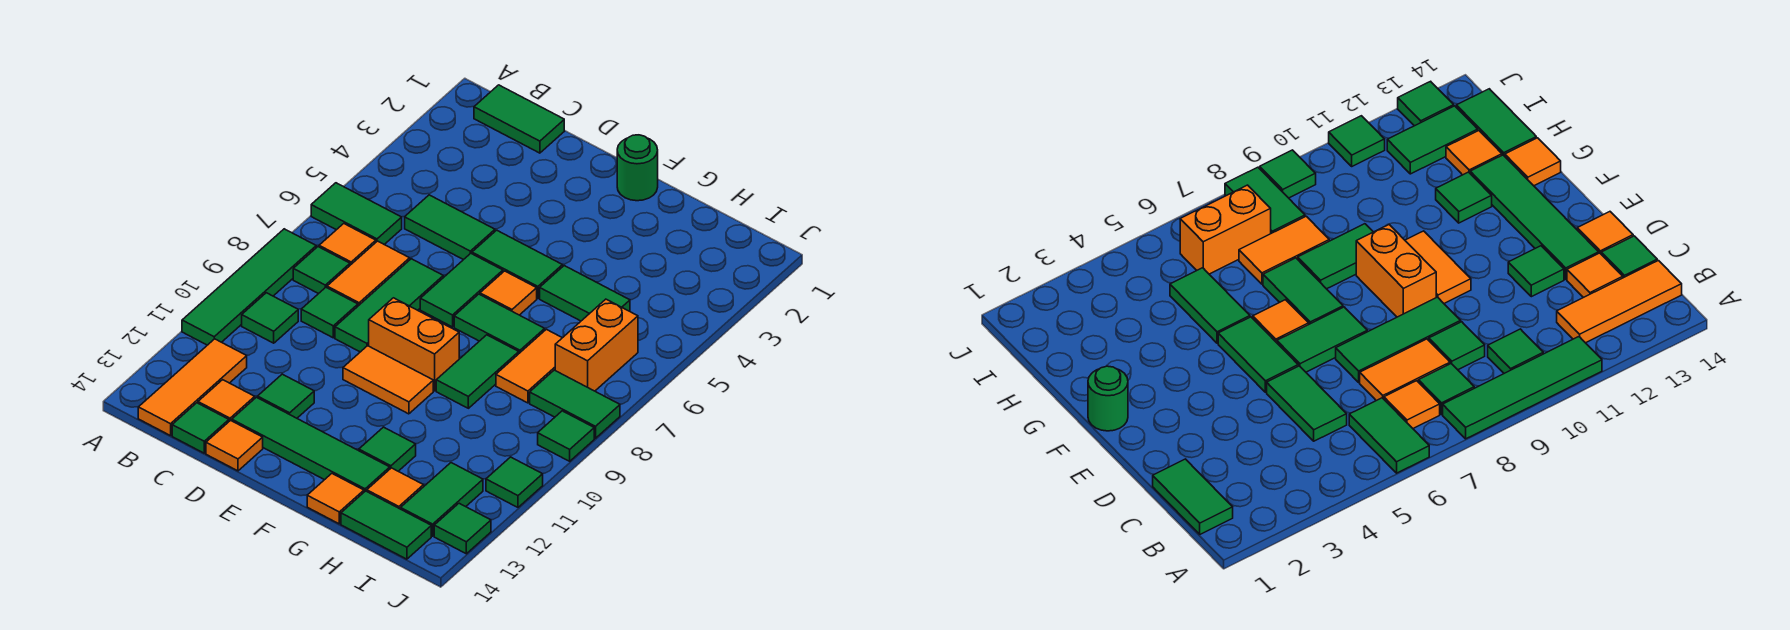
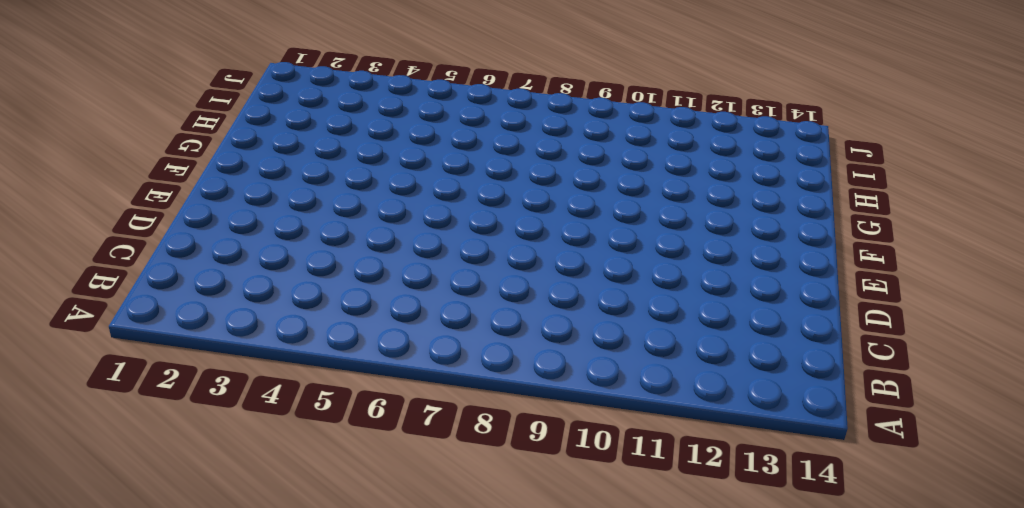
none -> green 1x2 tile [311,183,402,244]
none -> green 1x4 tile [182,229,316,345]
none -> green 1x2 tile [474,85,564,153]
none -> orange 1x1 tile [319,224,376,265]

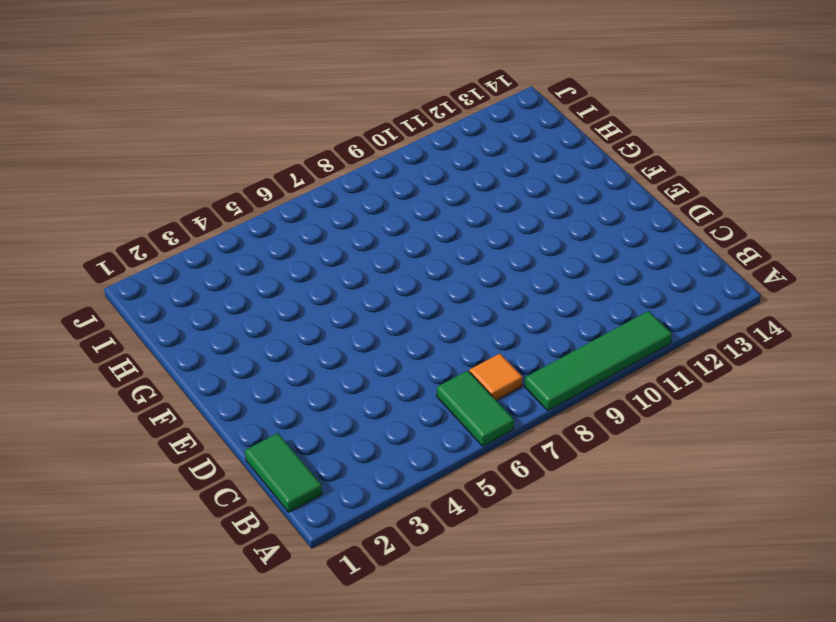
none -> green 1x1 tile [293,247,350,294]
none -> green 1x1 tile [242,293,298,343]
none -> orange 1x3 tile [138,339,247,436]
none -> green 1x2 tile [405,195,495,260]

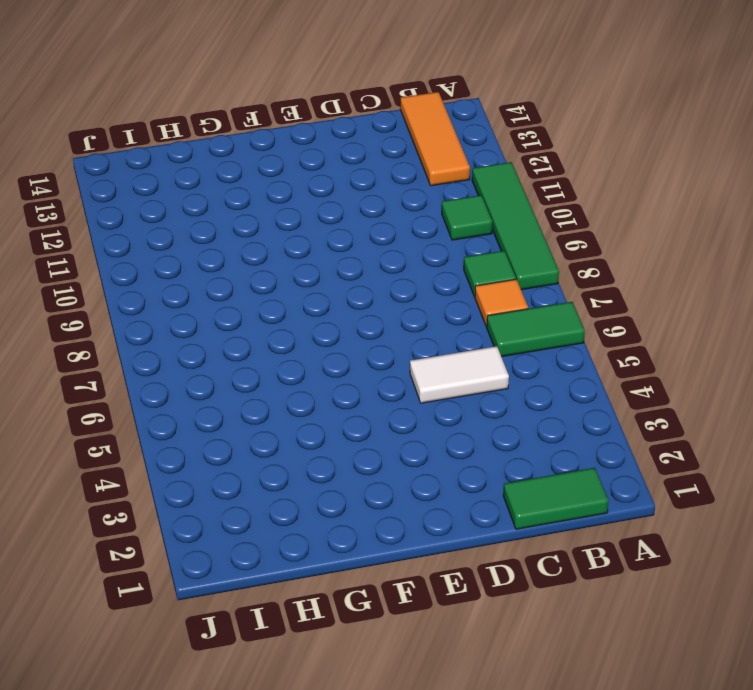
white 1x2 tile [410,346,509,403] -> green 1x2 tile [405,195,495,260]
none -> orange 1x2 tile [327,241,410,306]
none -> green 1x1 tile [301,287,358,338]
none -> orange 1x1 tile [198,380,255,421]
none -> green 1x1 tile [172,403,229,453]

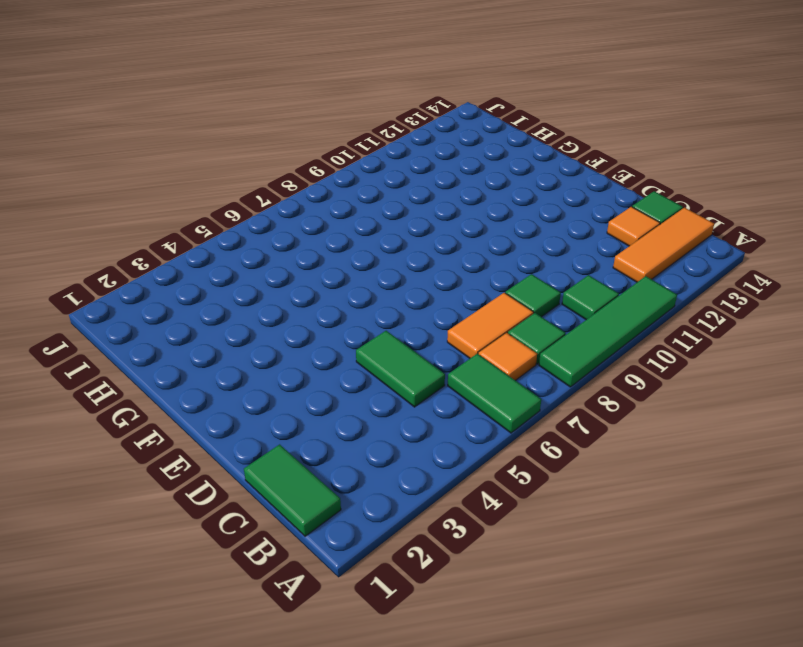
none -> green 1x3 tile [335,259,443,352]
none -> green 1x1 tile [258,374,314,418]
none -> green 1x4 tile [232,397,390,492]
none -> orange 1x1 tile [206,420,263,471]

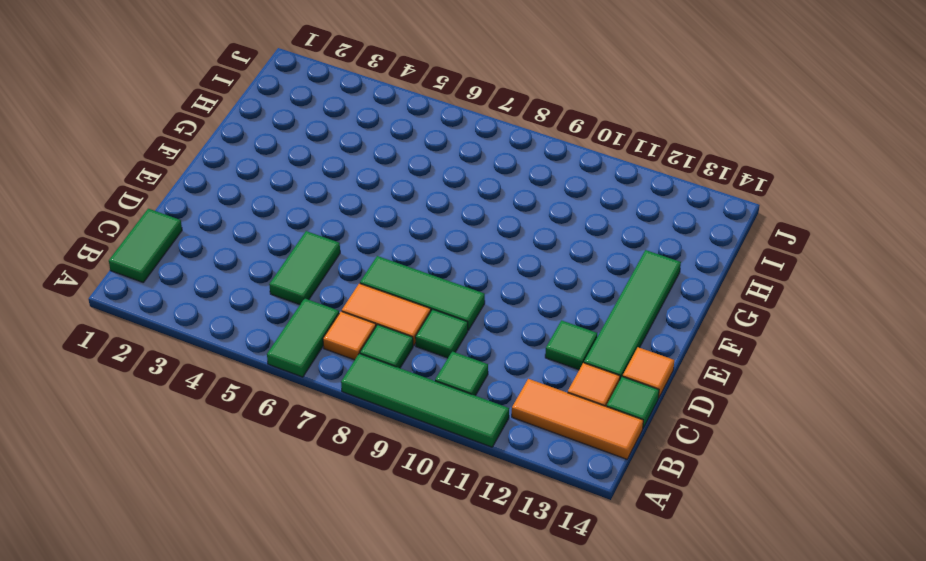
none -> green 1x2 tile [472,230,563,298]
none -> green 1x2 tile [420,253,503,327]
none -> orange 1x2 brick [369,298,459,391]
none -> orange 1x2 tile [343,346,433,414]

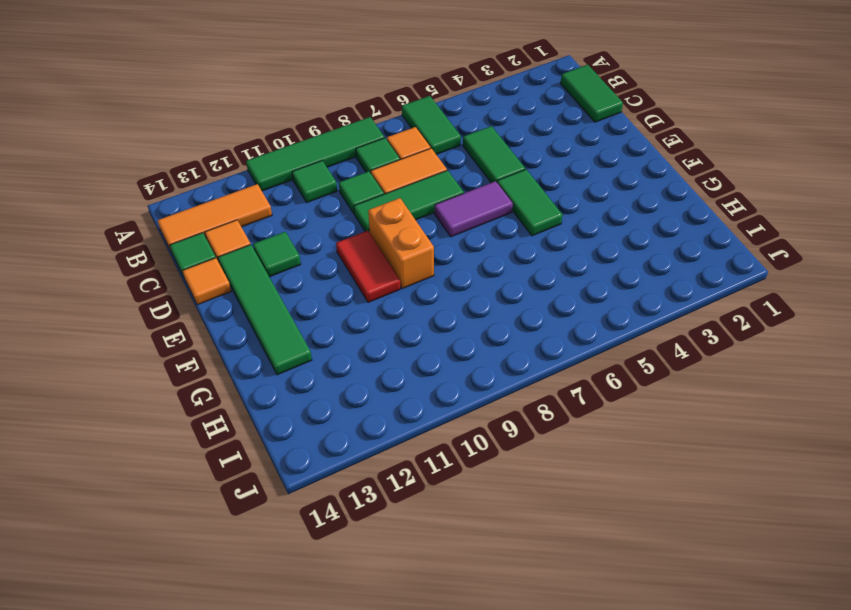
purple 1x2 tile [434,181,513,237] -> green 1x2 tile [420,253,503,327]
red 1x2 tile [336,231,400,302] -> orange 1x2 tile [343,346,433,414]
none -> green 1x1 round brick [617,135,658,201]
none -> orange 1x1 tile [480,271,537,315]
none -> green 1x2 tile [454,294,545,353]
none -> green 1x2 tile [540,266,630,321]

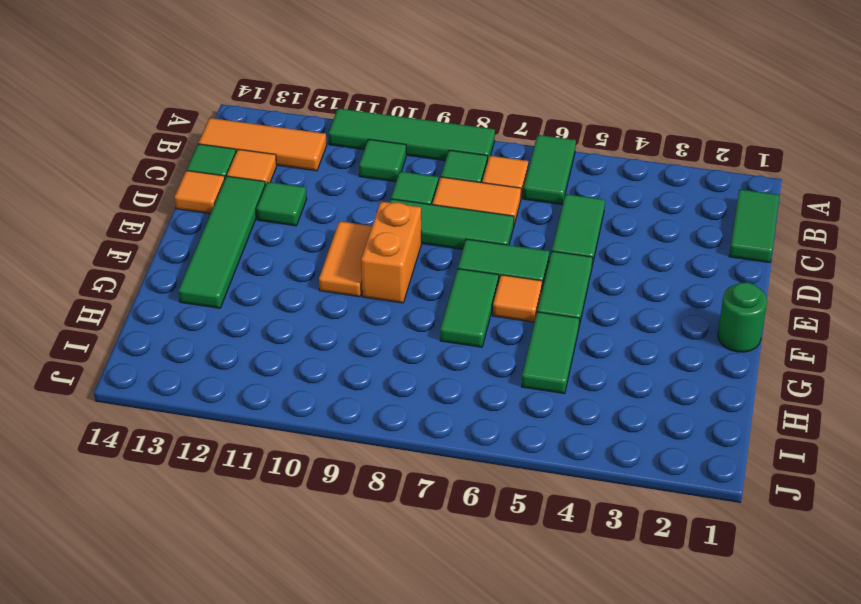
none -> green 1x2 tile [436,335,519,408]
none -> green 1x1 tile [359,427,416,471]
none -> orange 1x1 tile [307,474,364,524]
none -> orange 1x2 tile [496,329,562,403]

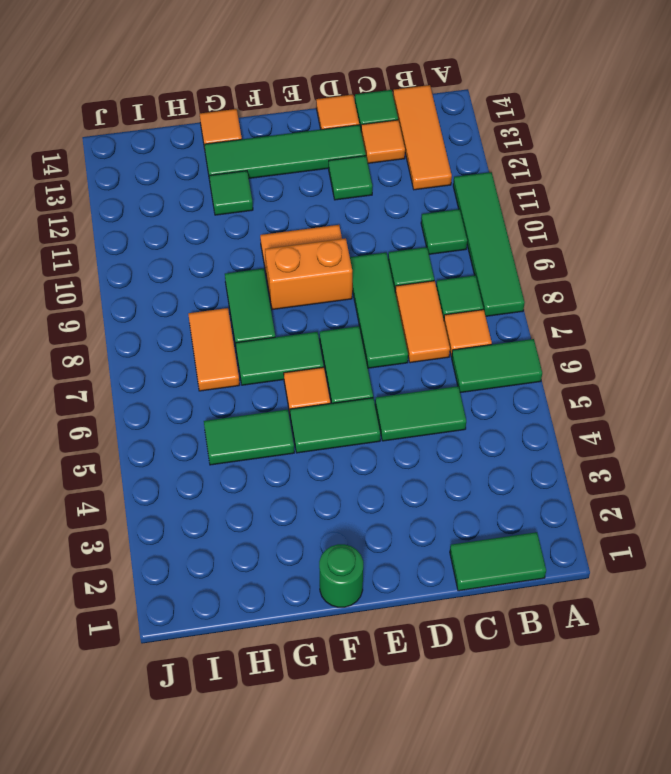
none -> orange 1x1 tile [367,468,424,509]
none -> green 1x2 tile [341,491,431,559]
none -> orange 1x2 brick [555,299,638,391]
none -> green 1x2 tile [530,370,620,438]

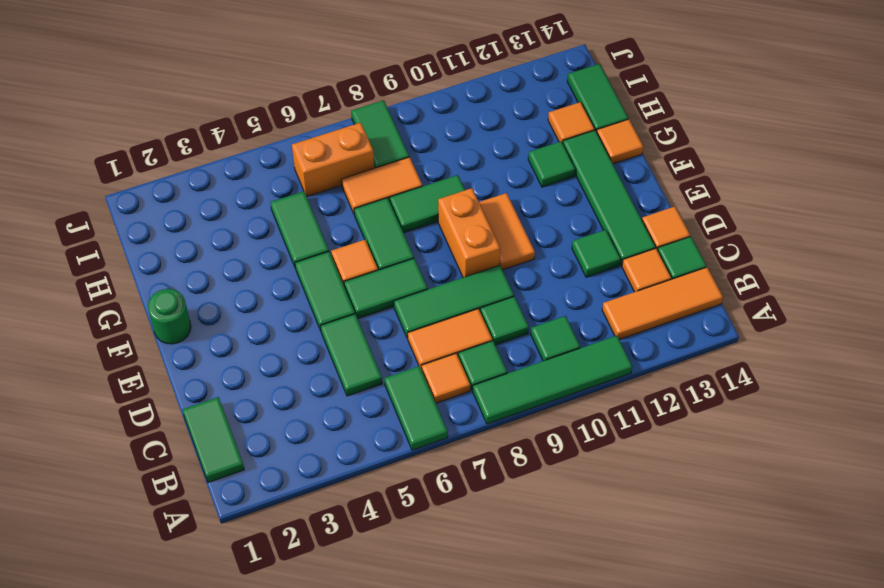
none -> green 1x2 tile [401,463,483,536]
none -> green 1x1 tile [538,411,594,461]
none -> green 1x1 tile [486,457,543,507]
none -> green 1x1 tile [434,503,491,554]

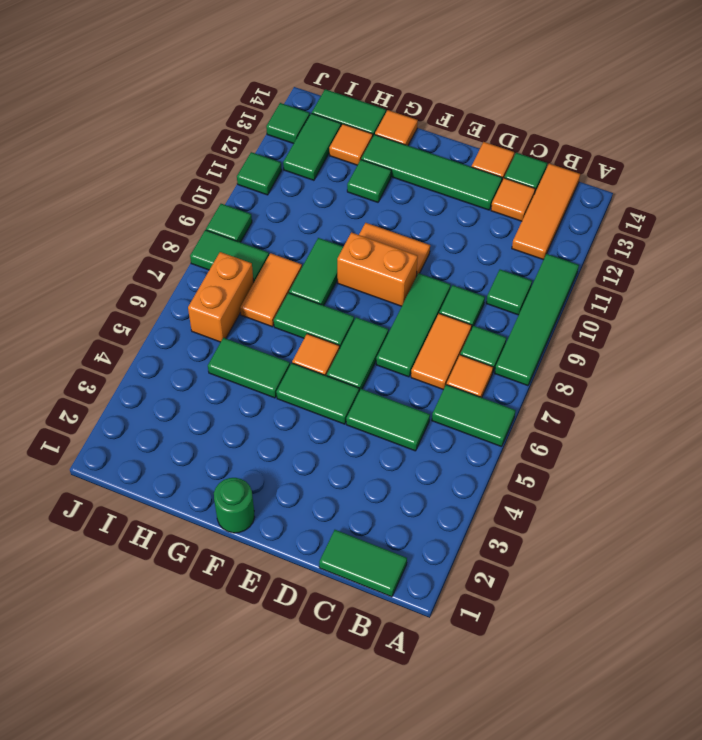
none -> green 1x1 tile [258,374,314,418]

